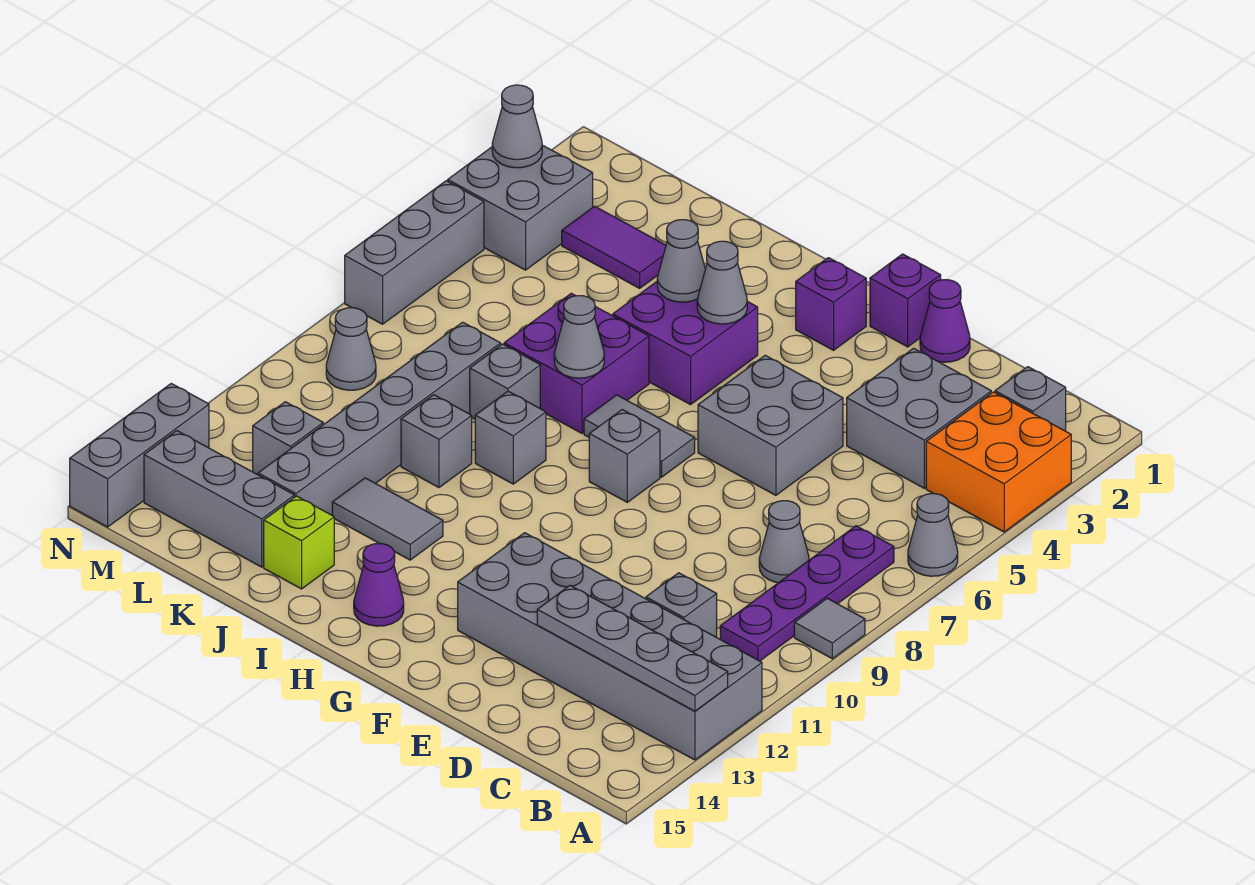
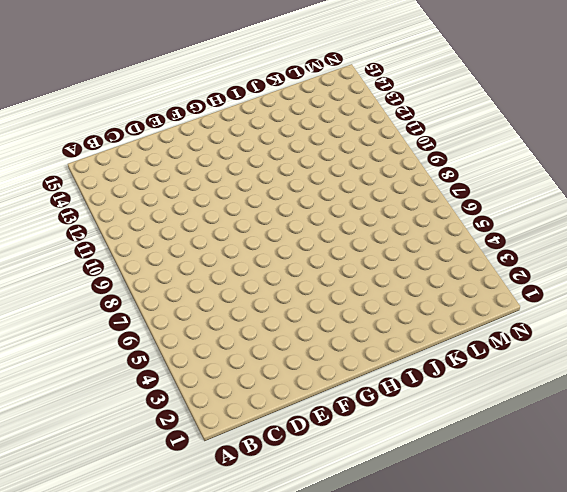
none -> orange 2x2 brick [926,392,1071,532]
none -> grey 1x1 cone [908,494,958,576]
none -> grey 1x1 tile [794,598,865,659]
none -> grey 2x6 brick [458,533,762,760]

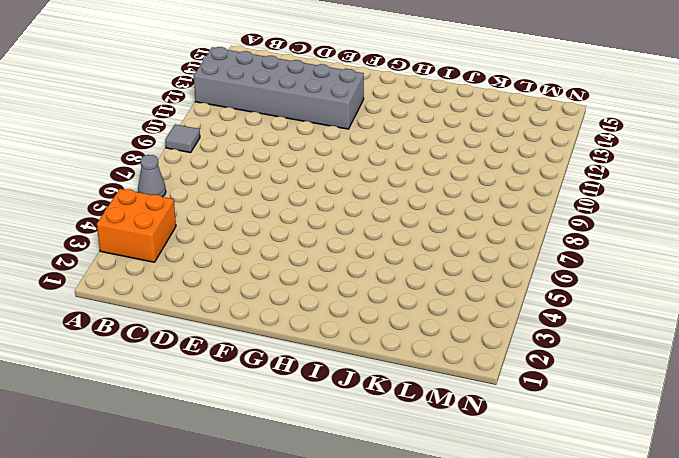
none -> grey 1x1 brick [995,367,1066,431]
none -> purple 1x4 plate [720,526,894,661]
none -> grey 2x2 brick [847,348,991,488]
none -> grey 1x1 cone [759,501,809,583]

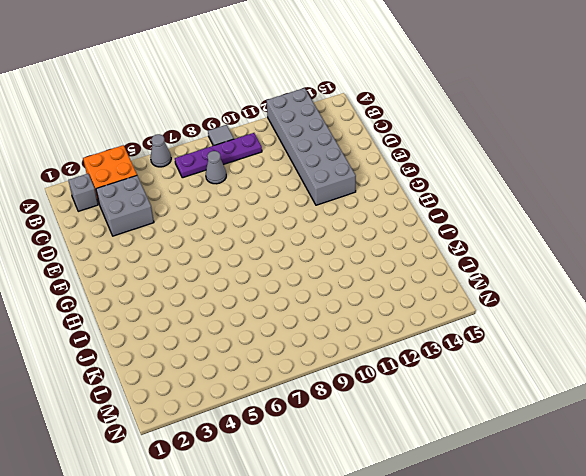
none -> grey 1x1 brick [646,573,717,637]
none -> purple 1x1 cone [920,280,970,362]
none -> grey 2x2 brick [698,355,843,495]
none -> purple 1x1 brick [870,254,941,347]

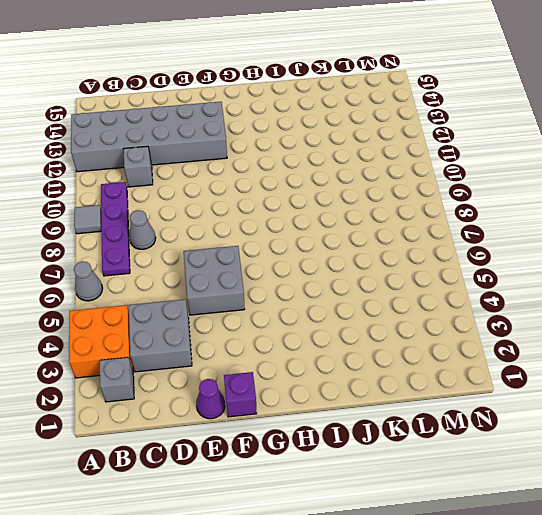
none -> purple 1x1 brick [796,258,866,350]
none -> grey 1x2 tile [584,395,695,477]
none -> grey 1x1 brick [589,410,660,502]
none -> purple 2x2 brick [613,282,758,405]

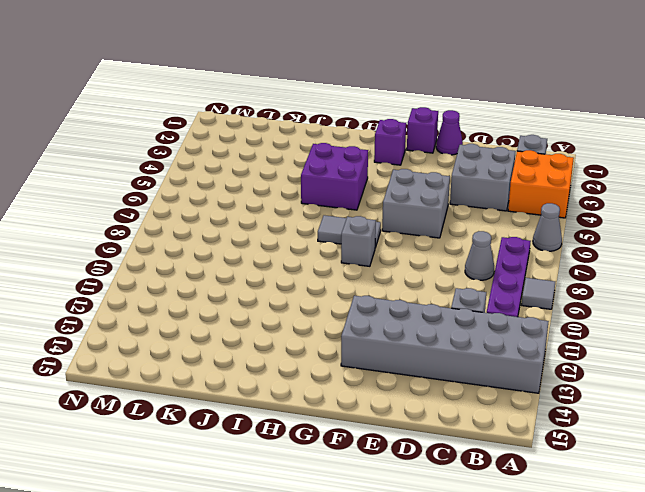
none -> purple 1x1 cone [354,544,404,626]
none -> purple 2x2 brick [504,293,649,433]
none -> grey 1x1 brick [475,391,546,484]
none -> grey 1x2 tile [332,478,443,560]

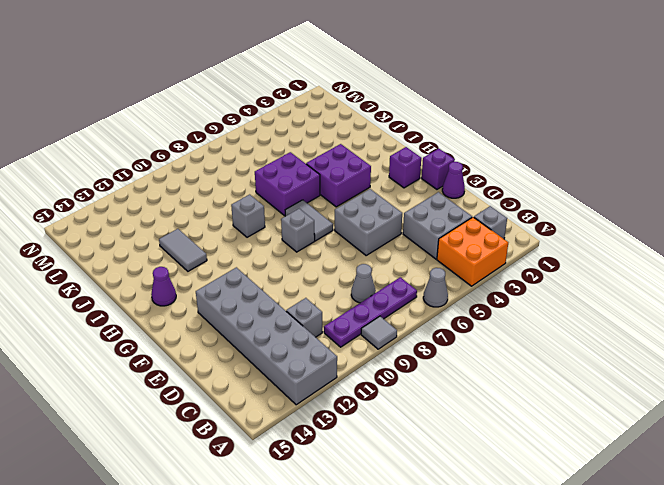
none -> grey 1x1 brick [470,344,540,419]
none -> grey 1x1 brick [401,395,472,488]
none -> lime 1x1 brick [264,496,334,589]
none -> purple 1x2 tile [562,206,666,288]

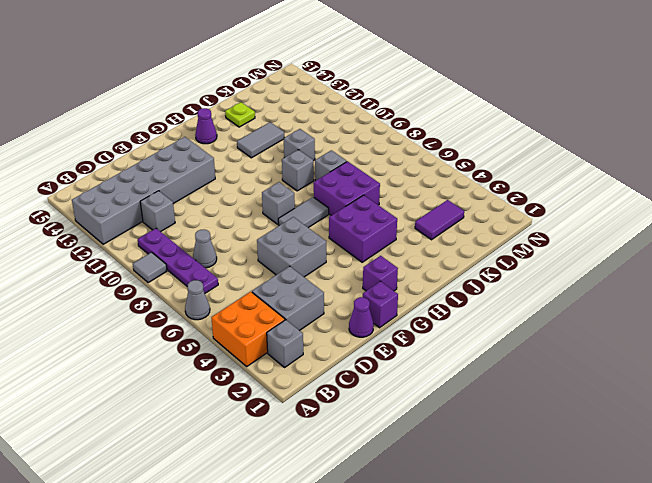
lime 1x1 plate [225,102,255,127] -> lime 1x1 brick [264,496,334,589]
none -> grey 1x6 brick [258,322,501,515]
none -> grey 1x3 brick [144,431,294,567]
none -> grey 1x1 brick [253,402,323,475]
none -> grey 2x2 brick [448,145,593,270]

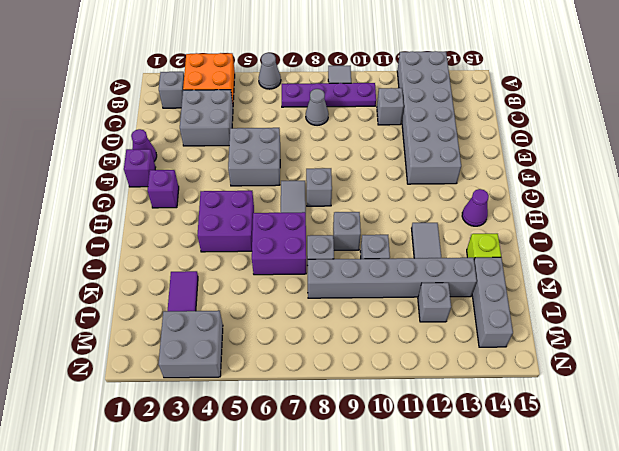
none -> grey 1x1 cone [326,308,376,390]
none -> grey 1x3 brick [345,181,484,324]
none -> grey 1x3 brick [70,383,209,527]
none -> grey 1x4 plate [537,586,728,711]

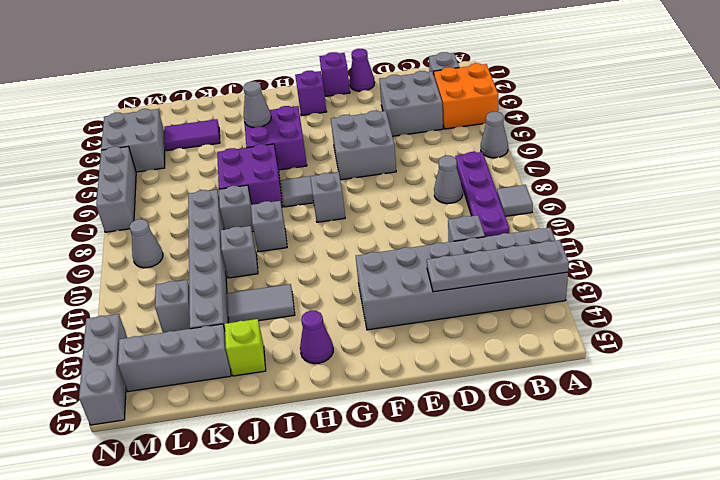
none -> grey 1x1 cone [697,241,747,324]
none -> grey 1x1 cone [554,296,604,378]
none -> grey 1x1 cone [492,85,542,168]

